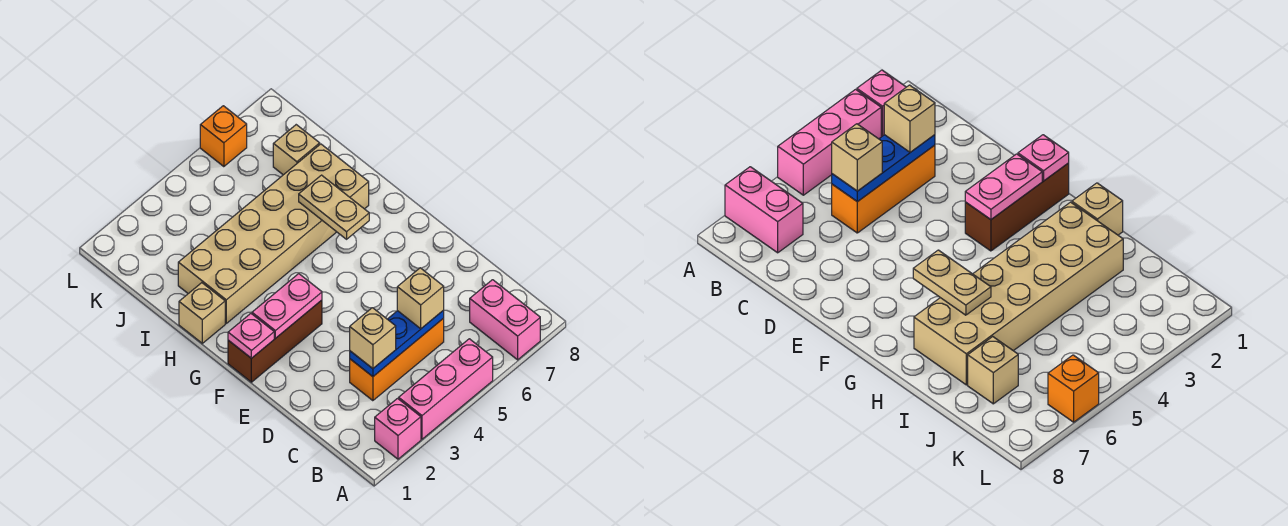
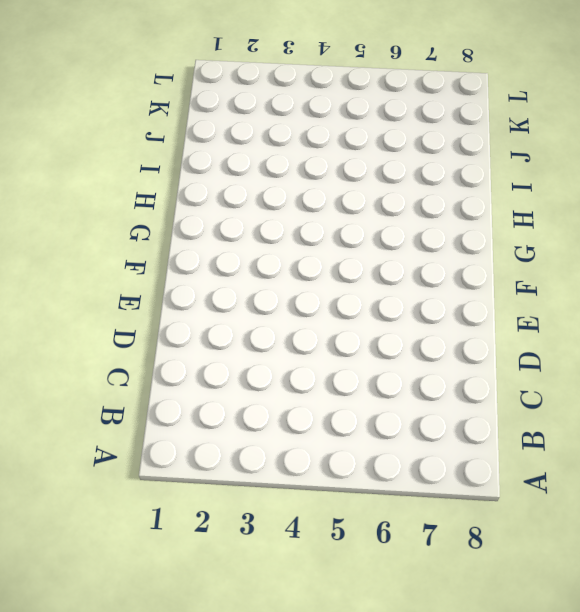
none -> pink 1x1 brick [375,399,421,459]
none -> pink 1x3 brick [399,339,493,439]
none -> pink 1x2 brick [470,280,540,360]

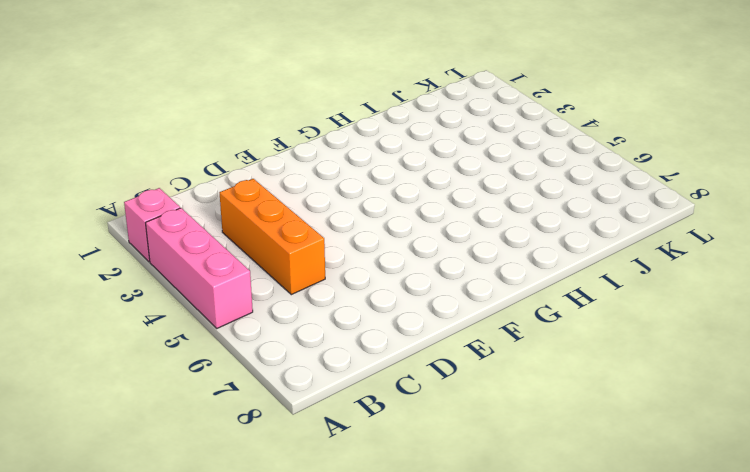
none -> pink 1x2 brick [470,280,540,360]
none -> brown 1x3 brick [228,300,322,382]
none -> tan 1x1 brick [179,283,225,343]

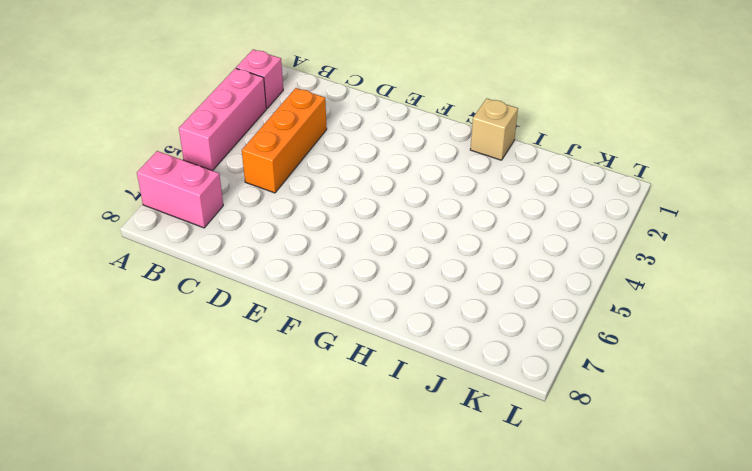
none -> brown 1x3 brick [228,300,322,382]
none -> tan 2x6 brick [178,144,369,323]
none -> tan 1x1 brick [273,125,320,175]

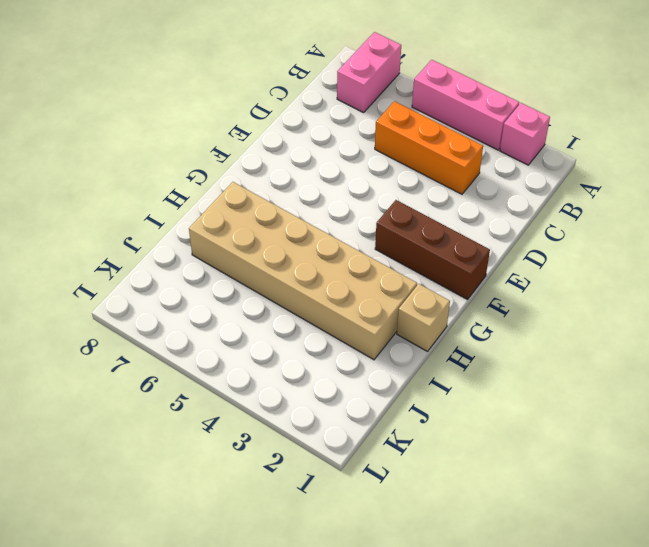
none -> tan 1x1 brick [273,125,320,175]
none -> orange 1x1 brick [200,106,247,167]
none -> blue 1x3 plate [350,310,444,376]

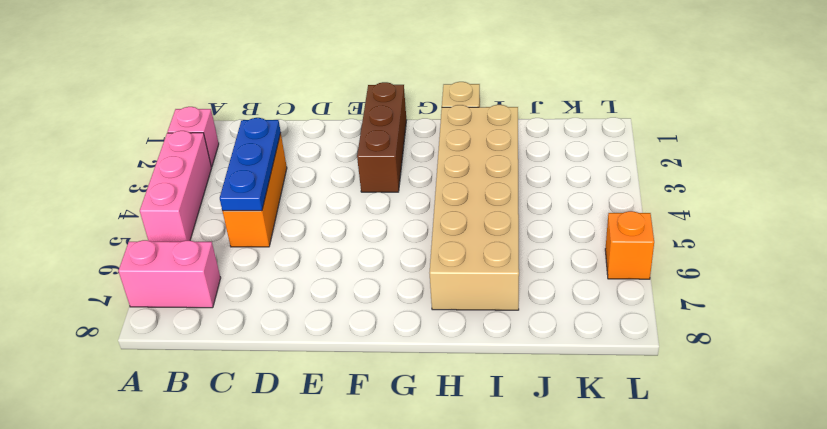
none -> tan 1x1 brick [273,125,320,175]
none -> pink 1x1 plate [228,314,274,358]
none -> pink 1x2 plate [252,274,322,338]

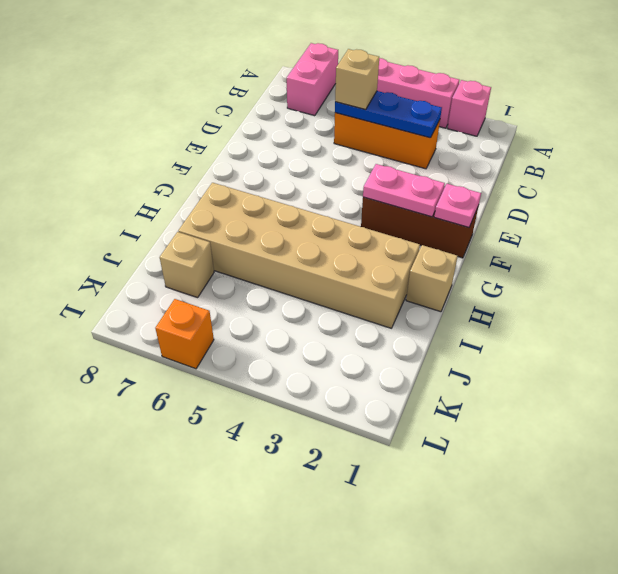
none -> tan 1x2 plate [299,175,369,239]
none -> tan 1x1 brick [350,308,396,368]

